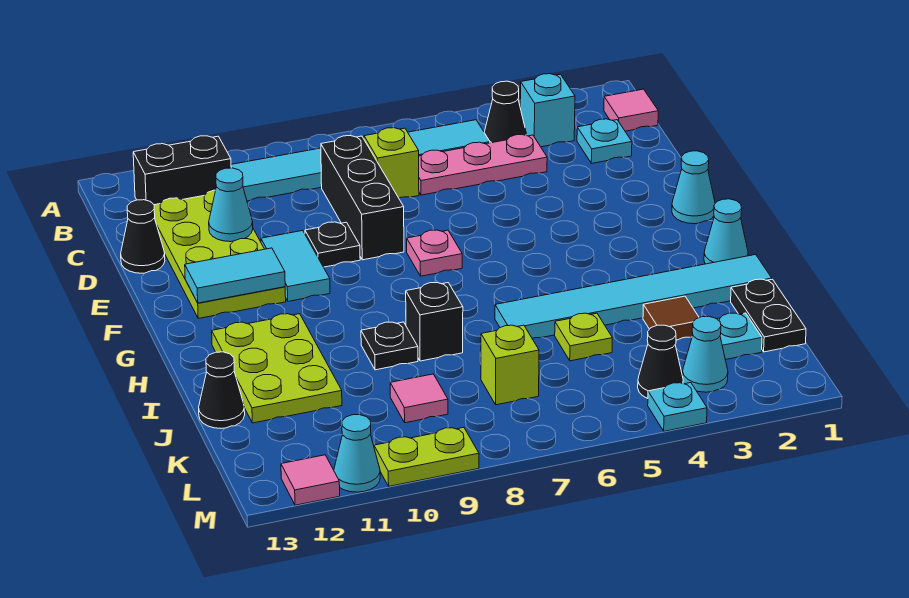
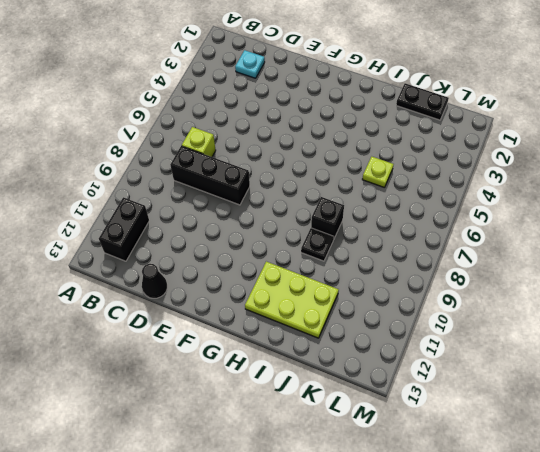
none -> pink 1x1 tile [604,89,658,131]
none -> cyan 1x1 brick [520,74,575,147]
none -> black 1x1 cone [484,81,526,143]
none -> cyan 1x6 tile [231,120,490,201]

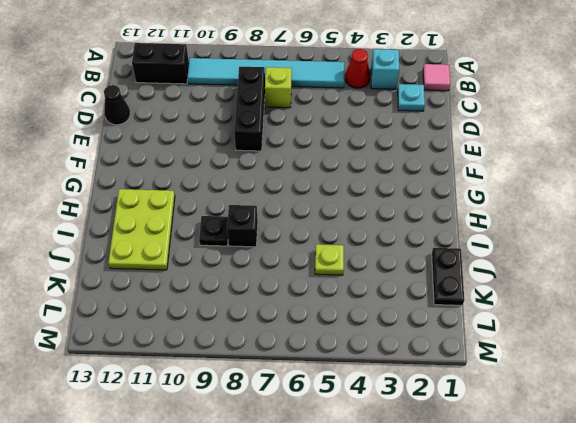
red 1x1 cone [345,49,370,88] -> black 1x1 cone [484,81,526,143]
none -> pink 1x3 plate [419,135,547,195]
none -> lime 2x4 plate [154,190,286,318]
none -> black 1x1 plate [305,222,360,267]
none -> cyan 1x2 tile [261,231,330,301]

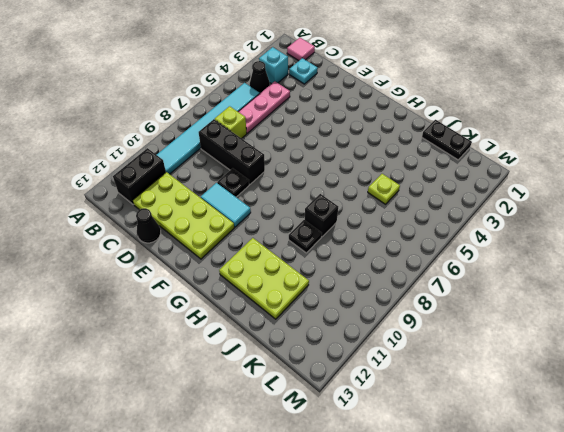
none -> cyan 1x1 cone [672,151,715,224]
none -> pink 1x1 plate [407,230,462,276]
none -> cyan 1x1 cone [704,199,748,264]
none -> cyan 1x6 tile [495,255,772,338]

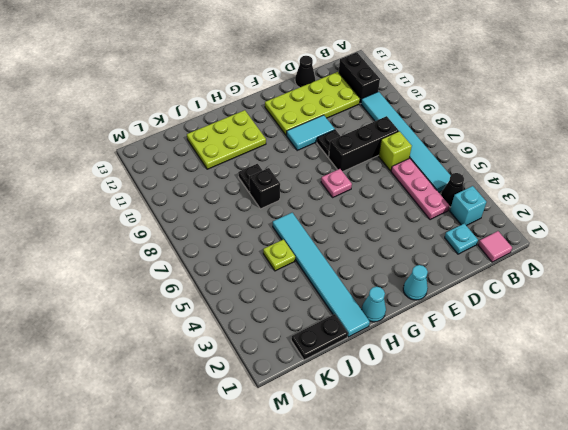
none -> brown 1x1 tile [643,296,699,340]
none -> black 1x1 cone [199,352,245,428]
none -> cyan 1x1 plate [717,313,762,360]
none -> lime 1x1 brick [481,325,539,405]

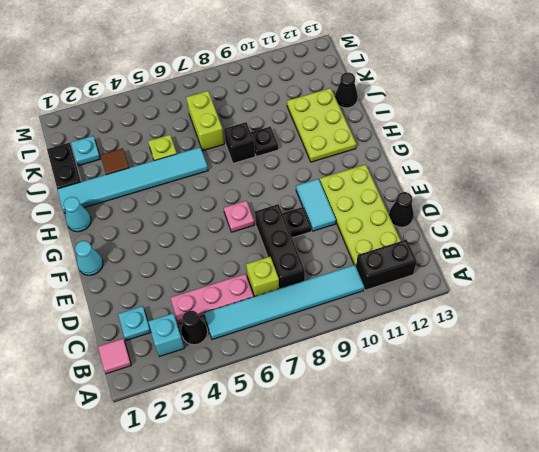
lime 1x2 brick [186,91,224,151] -> lime 1x1 brick [481,325,539,405]
none -> pink 1x1 tile [390,374,448,423]
none -> cyan 1x1 cone [683,316,728,392]
none -> black 1x1 cone [638,325,683,399]
none -> cyan 1x1 plate [648,383,707,431]

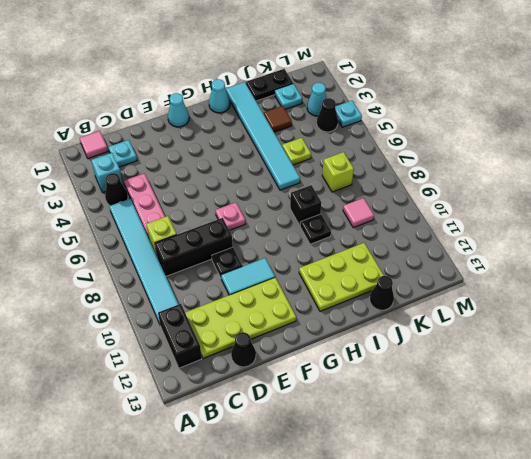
none -> lime 1x2 plate [374,427,479,486]
none -> cyan 1x1 cone [334,415,380,492]
none -> pink 1x1 tile [281,455,340,505]
none -> cyan 1x1 cone [209,168,253,242]

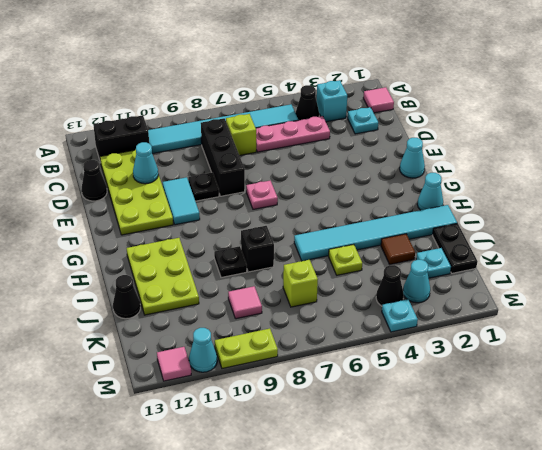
none -> cyan 1x2 tile [185,248,285,303]

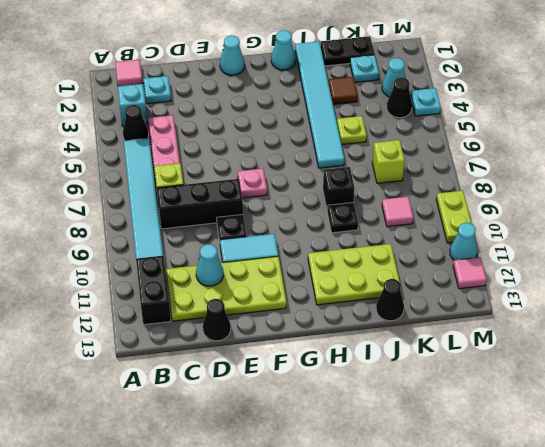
none -> cyan 1x2 tile [185,248,285,303]

